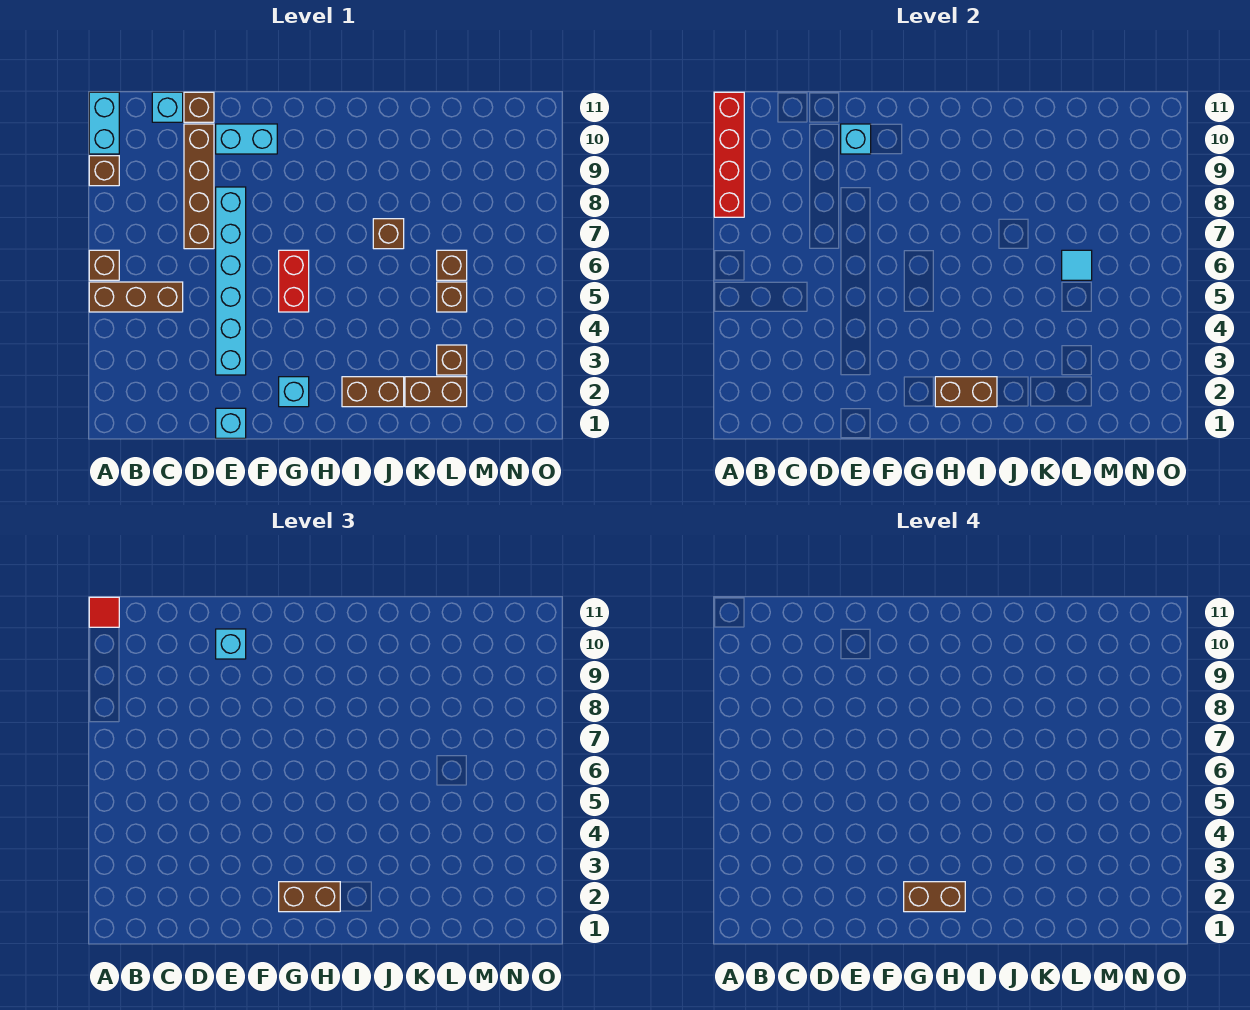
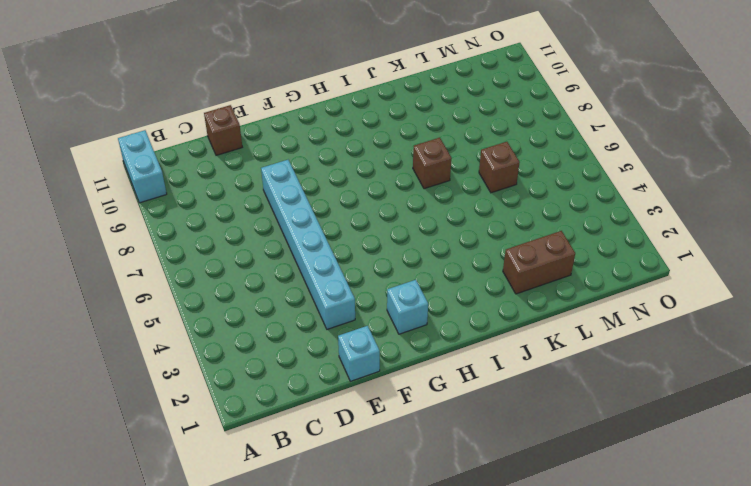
none -> brown 1x3 brick [89,282,183,312]
none -> brown 1x1 brick [89,250,119,280]
none -> brown 1x1 brick [89,156,119,186]

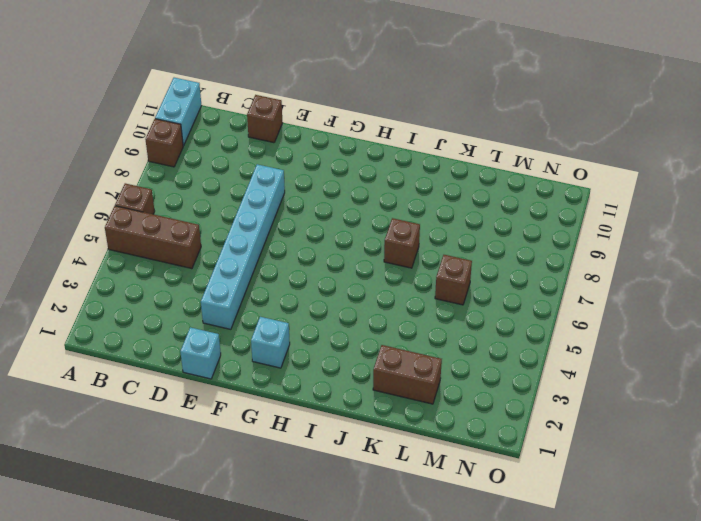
none -> cyan 1x1 brick [152,92,183,122]
none -> brown 1x4 brick [184,124,214,249]
none -> cyan 1x2 brick [216,124,277,154]

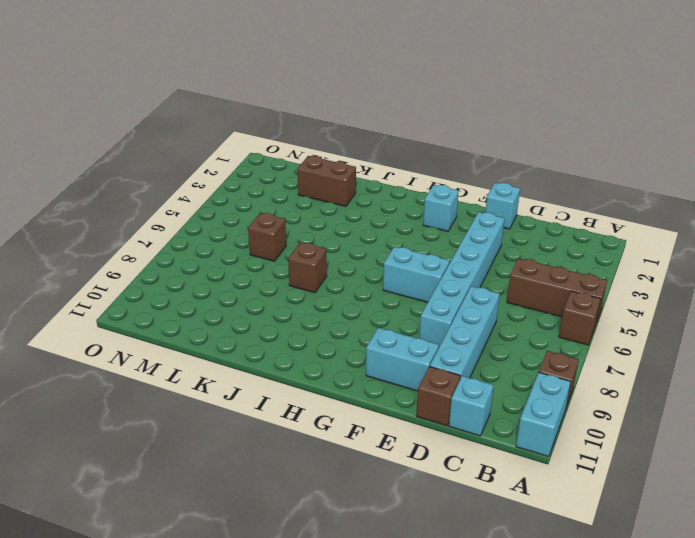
cyan 1x4 brick [430,286,500,379] -> brown 1x4 brick [184,124,214,249]
cyan 1x2 brick [383,247,450,302] -> red 1x2 brick [279,250,309,312]
none -> brown 1x2 brick [342,377,404,407]
none -> brown 1x1 brick [437,345,467,375]
none -> brown 1x1 brick [437,282,467,312]

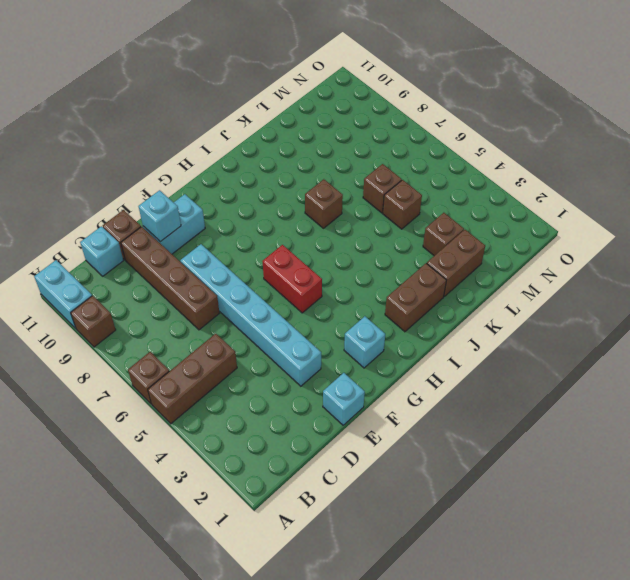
none -> red 1x4 brick [714,92,744,217]
none -> brown 1x2 brick [935,377,997,407]
none -> cyan 1x1 tile [1062,250,1092,280]

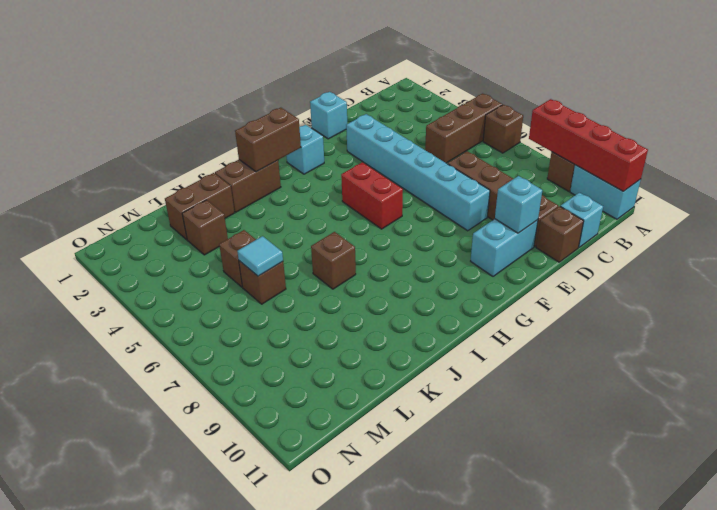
none -> red 1x1 tile [89,597,119,627]
none -> cyan 1x1 brick [216,629,246,659]
none -> brown 1x2 brick [279,882,340,912]

